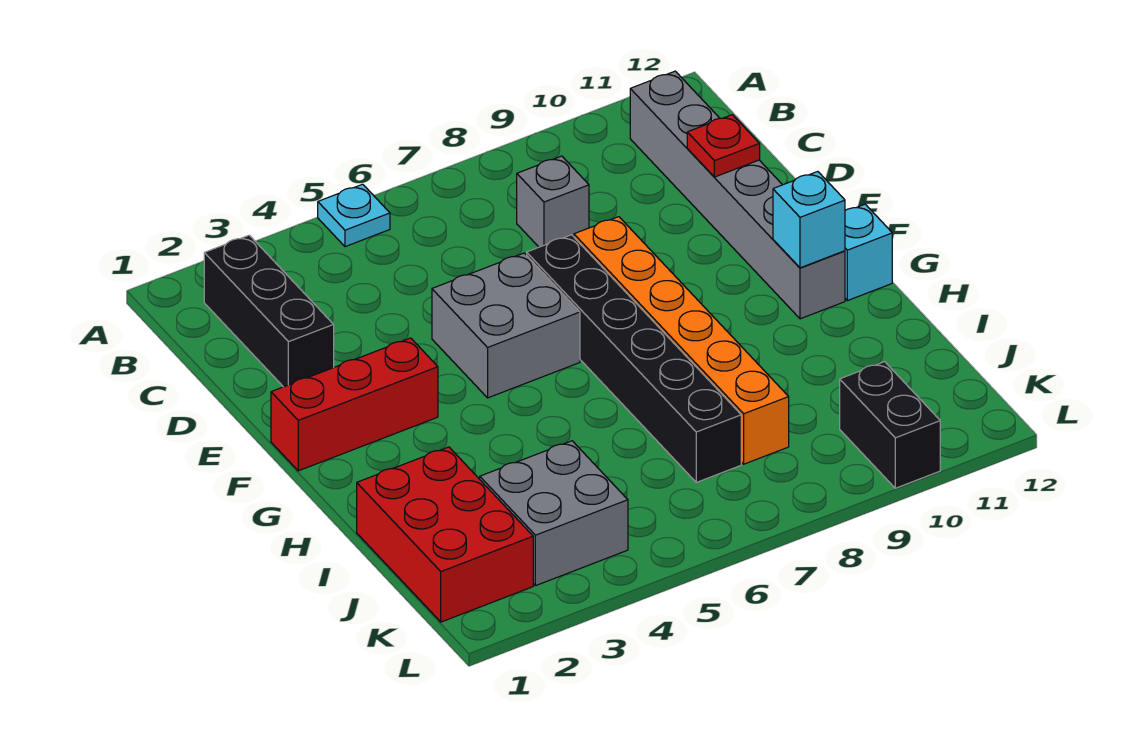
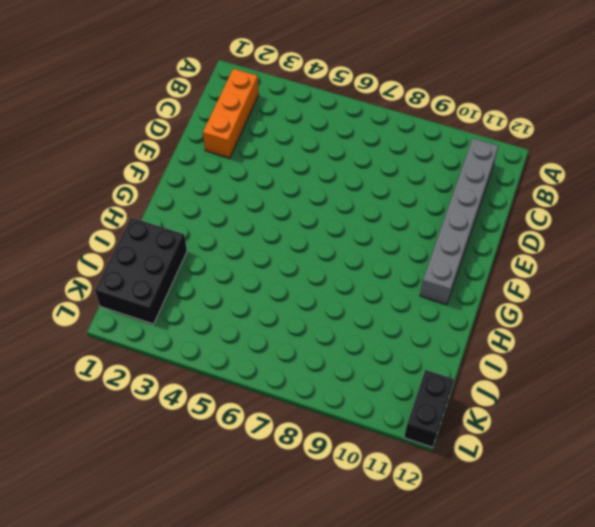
orange 1x3 brick [203,69,259,158] -> black 1x3 brick [204,235,334,387]
black 2x3 brick [95,217,187,324] -> red 2x3 brick [357,447,533,622]
black 1x2 brick [404,370,454,447] -> black 1x2 brick moved to [840,362,940,488]
none -> cyan 1x1 plate [318,184,390,247]
none -> grey 1x1 brick [517,156,589,247]
none -> grey 2x2 brick [432,253,580,398]

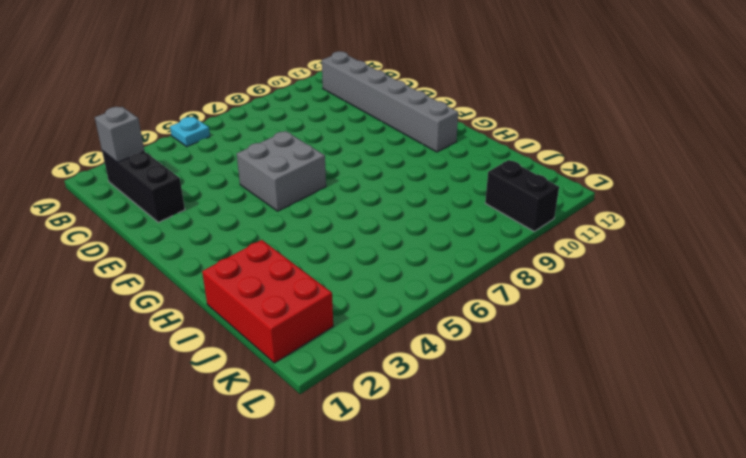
grey 1x1 brick [95,107,144,162] -> grey 1x1 brick moved to [517,156,589,247]
none -> black 1x6 brick [527,235,741,482]
none -> orange 1x6 brick [574,217,789,464]
none -> red 1x3 brick [271,338,438,471]

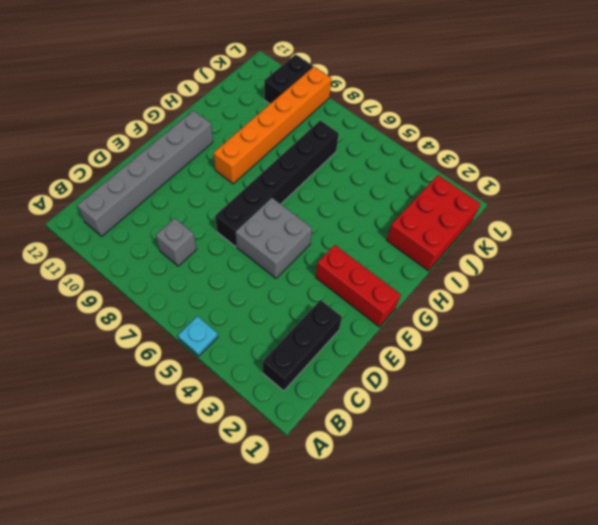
orange 1x6 brick [214,67,332,184] -> orange 1x6 brick moved to [574,217,789,464]
none -> cyan 1x1 brick [845,204,892,301]
none -> grey 2x2 brick [480,441,628,586]
none -> red 1x1 plate [687,115,760,177]

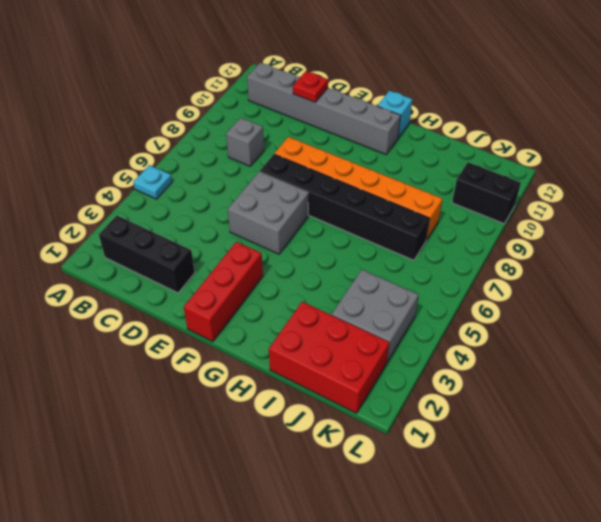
none -> cyan 1x1 brick [773,172,845,268]

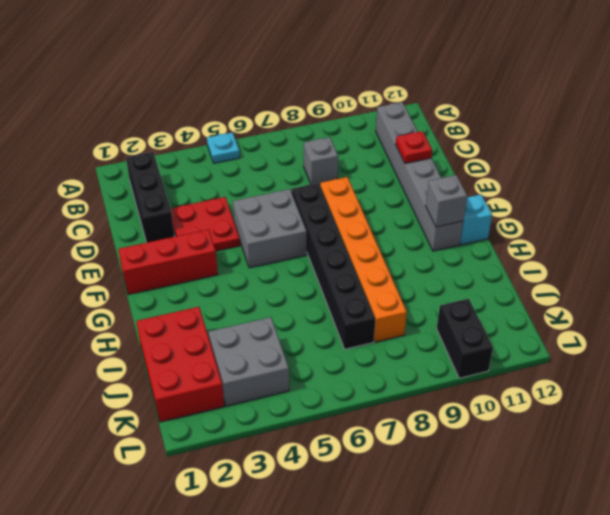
red 2x2 plate [170,197,240,251] -> none
grey 1x1 brick [426,175,467,227] -> cyan 1x1 brick [773,172,845,268]

